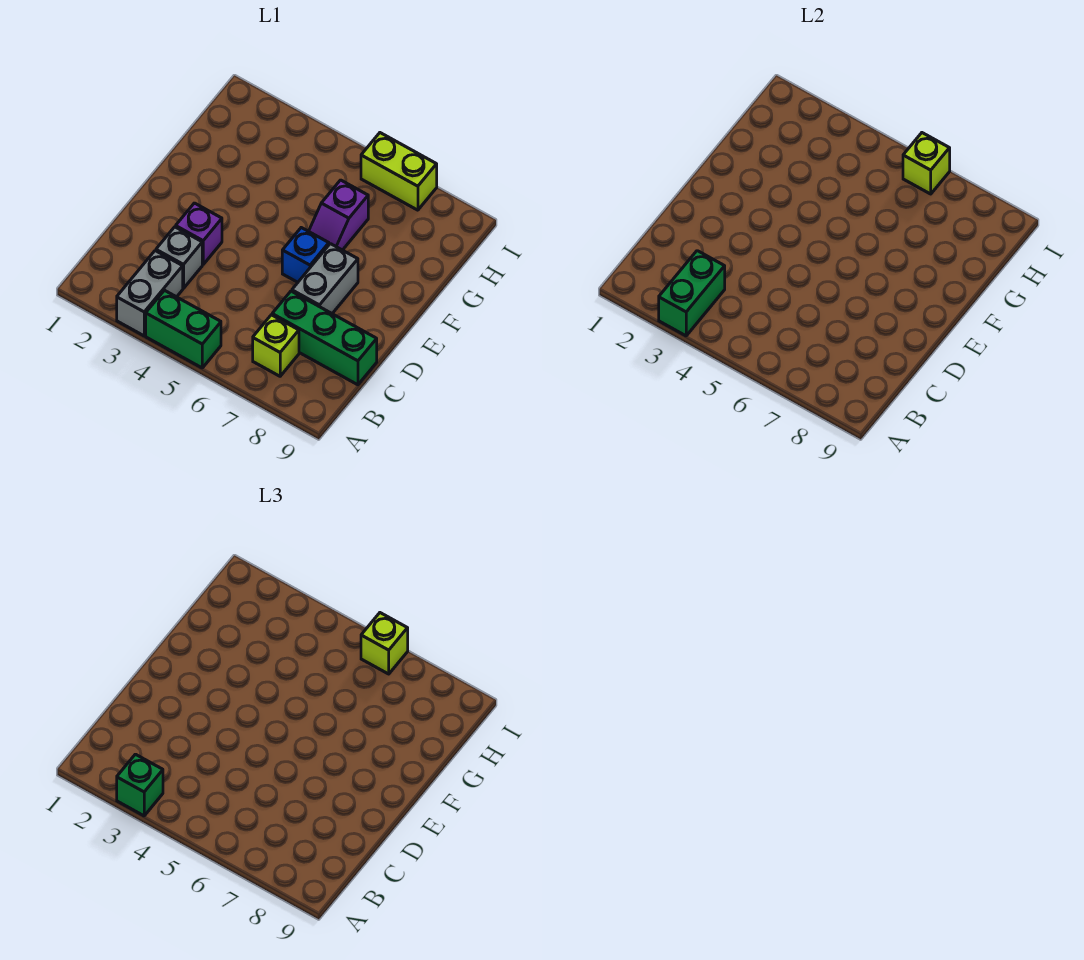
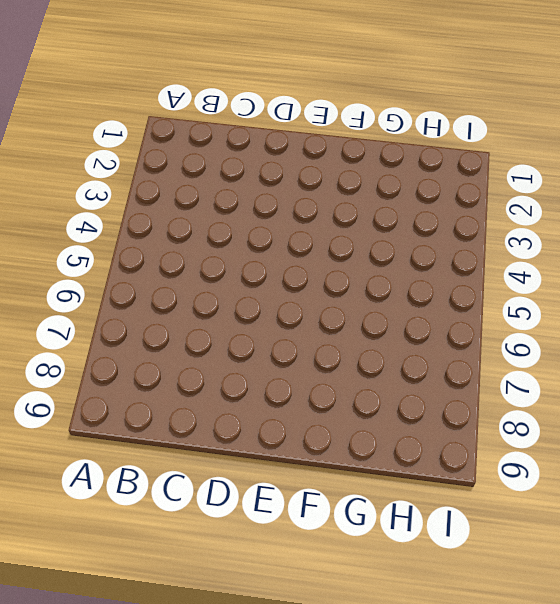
none -> grey 1x2 brick [117,251,183,336]
none -> green 1x2 brick [146,290,221,368]
none -> lime 1x1 brick [253,315,299,376]

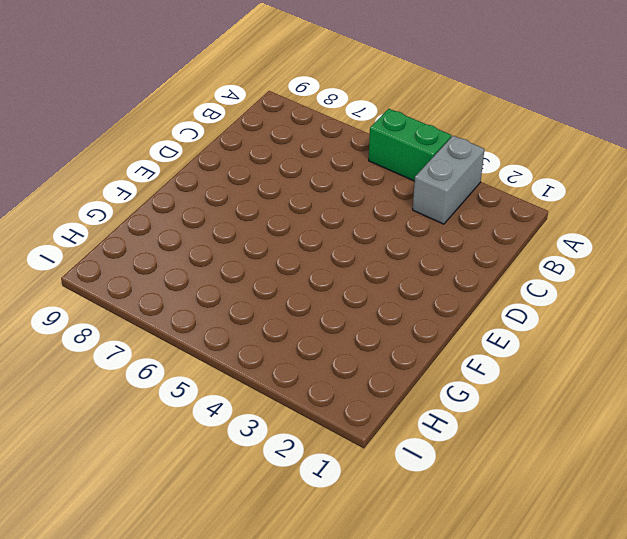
none -> lime 1x1 brick [253,315,299,376]
none -> grey 1x1 brick [156,227,202,288]
none -> green 1x3 brick [272,291,377,385]

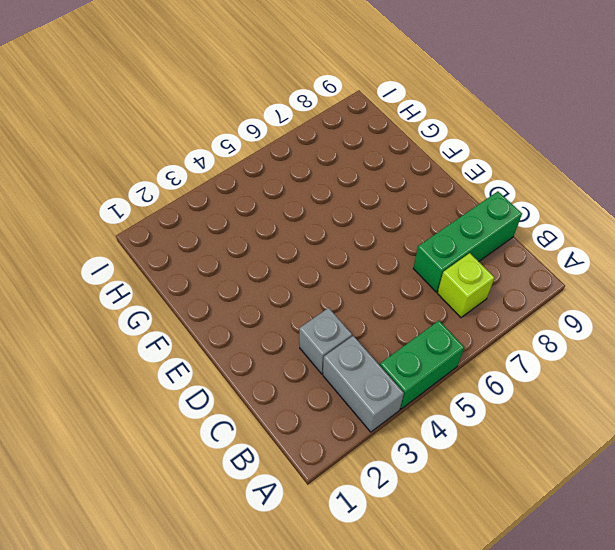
none -> purple 1x1 brick [176,203,222,264]
none -> grey 1x2 brick [292,244,358,313]
none -> blue 1x1 brick [282,228,329,282]

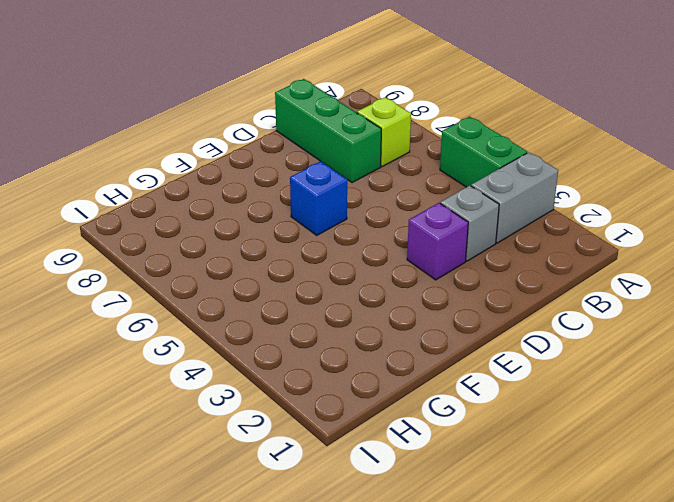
none -> grey 1x2 brick [292,244,358,313]
none -> purple 1x2 slope [309,180,368,250]
none -> lime 1x2 brick [361,133,437,210]

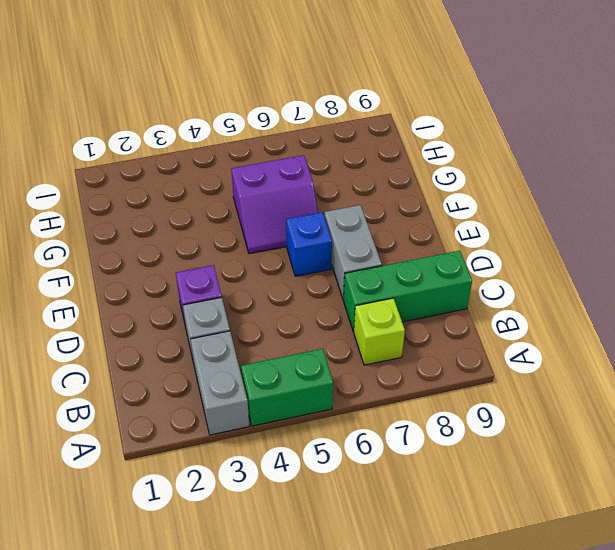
purple 2x2 slope [231,155,318,254] -> purple 1x2 slope [309,180,368,250]
none -> lime 1x2 brick [361,133,437,210]
none -> green 1x2 brick [659,251,725,336]
none -> lime 1x1 brick [903,133,950,194]

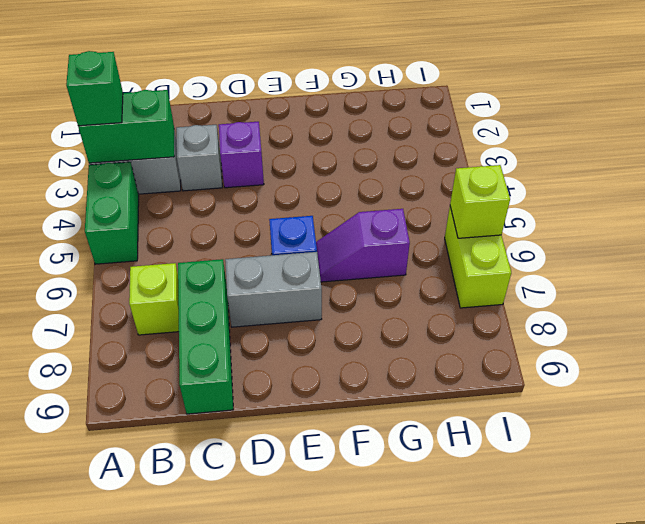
none -> lime 1x1 brick [361,613,408,674]

